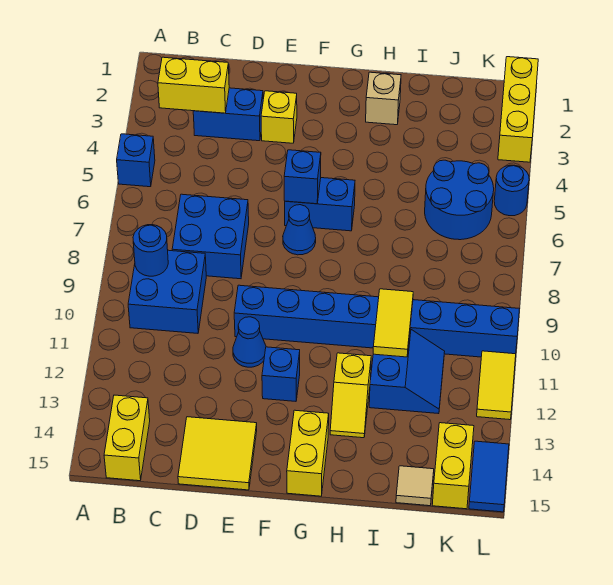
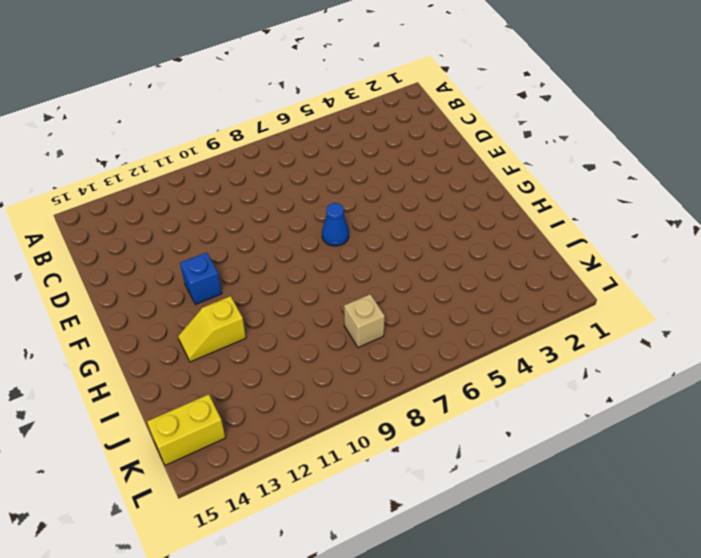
tan 1x1 brick [344,294,385,348] -> tan 1x1 brick moved to [366,72,401,125]
none -> blue 1x1 brick [117,134,155,187]
none -> blue 2x2 brick [128,250,206,333]
none -> yellow 1x2 brick [104,395,150,481]

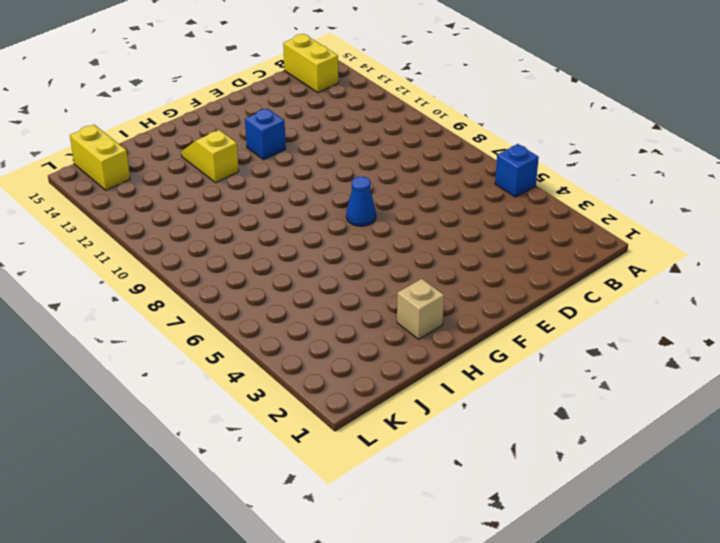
none -> blue 2x2 brick [128,250,206,333]
none -> blue 1x2 brick [193,88,263,141]
none -> blue 2x2 brick [172,194,249,279]

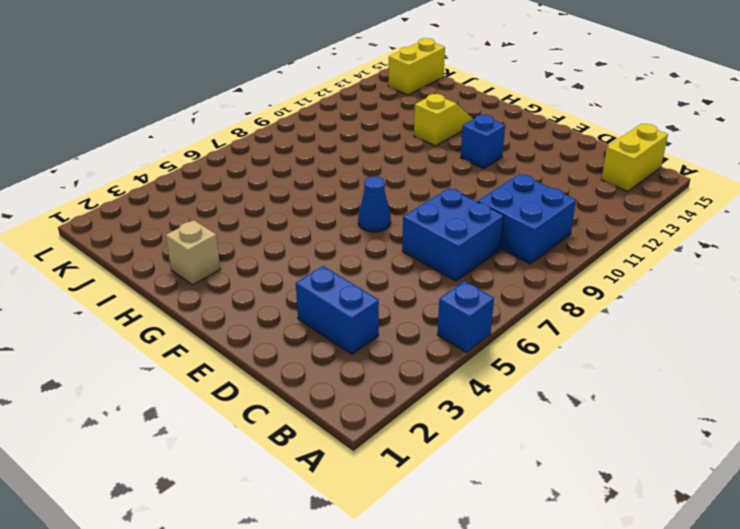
none -> yellow 2x2 tile [178,417,257,490]
none -> yellow 1x1 brick [261,91,297,143]
none -> blue 1x8 brick [234,285,519,357]

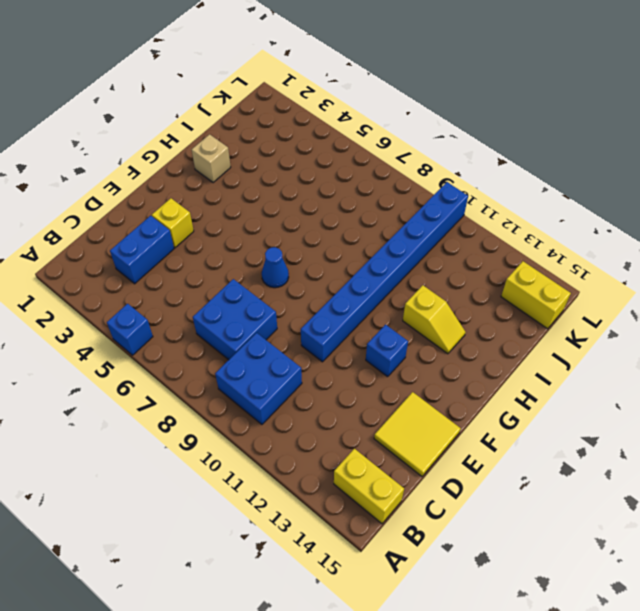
none -> blue 1x1 cone [233,317,266,367]
none -> blue 1x2 brick [285,178,355,231]
none -> yellow 1x2 brick [287,410,329,496]

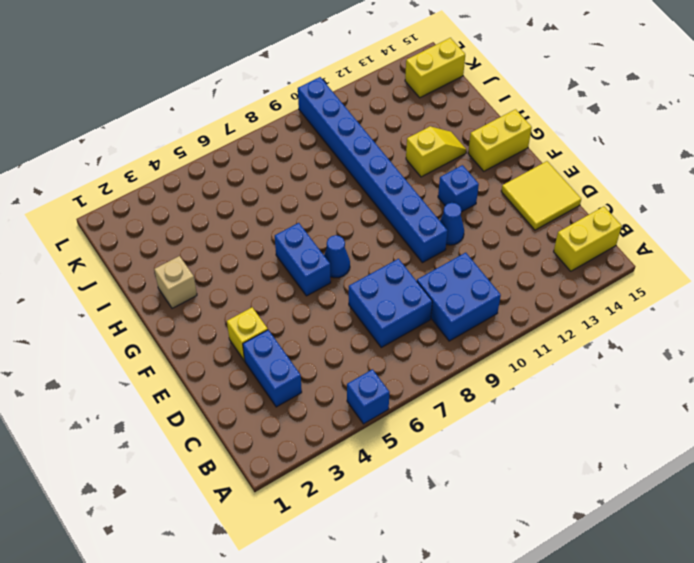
none -> blue 2x2 slope [369,329,445,414]
none -> blue 2x2 round brick [425,160,494,240]
none -> tan 1x1 tile [396,466,434,506]

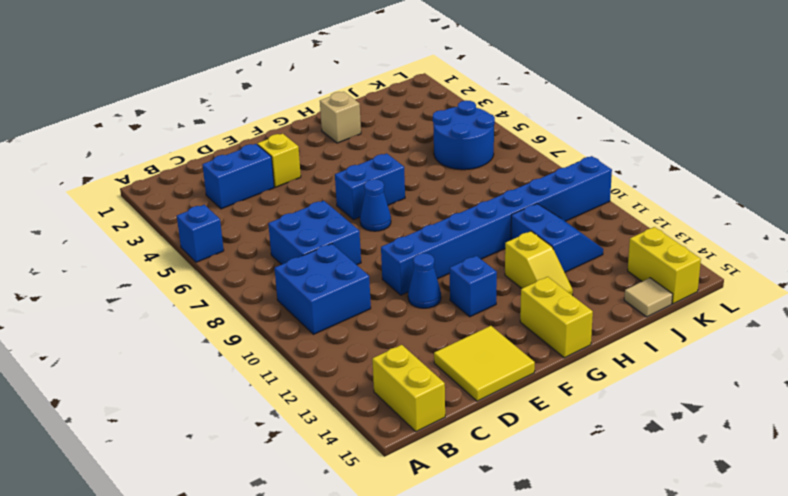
none -> yellow 1x3 brick [498,57,538,162]
none -> blue 1x1 round brick [494,165,529,216]
none -> yellow 1x2 tile [477,351,516,420]

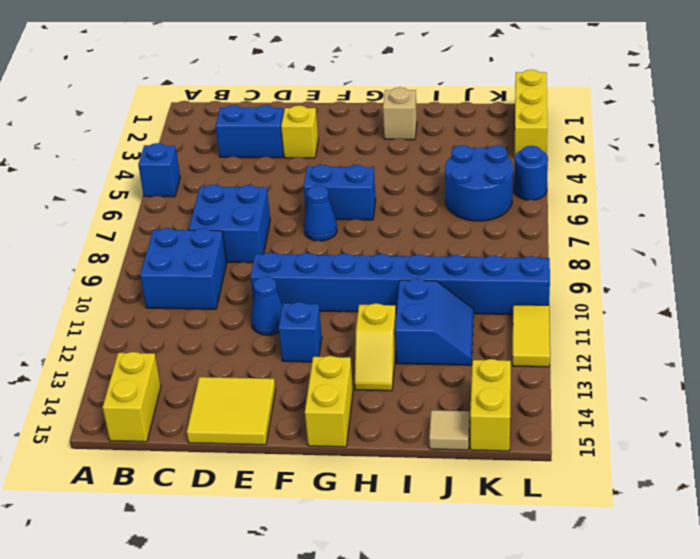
none -> blue 1x2 tile [469,441,509,512]
none -> yellow 1x2 brick [158,57,229,113]
none -> blue 1x1 round brick [133,225,168,276]

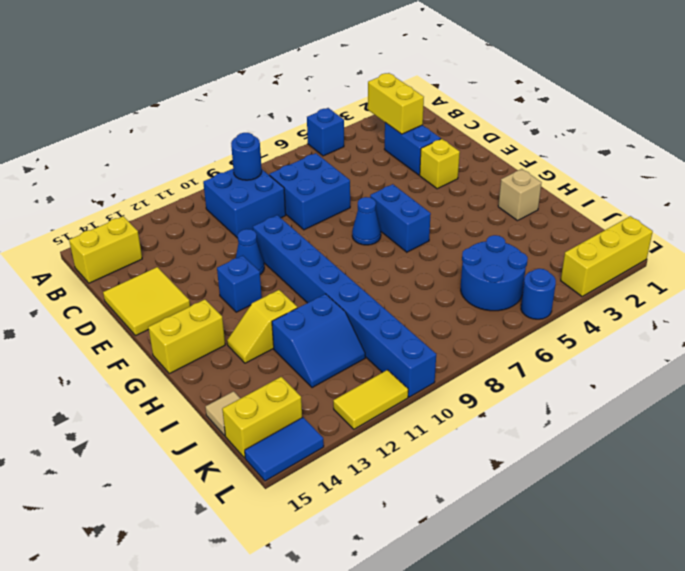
none -> blue 1x1 brick [284,150,321,204]
none -> yellow 1x2 tile [373,289,413,357]

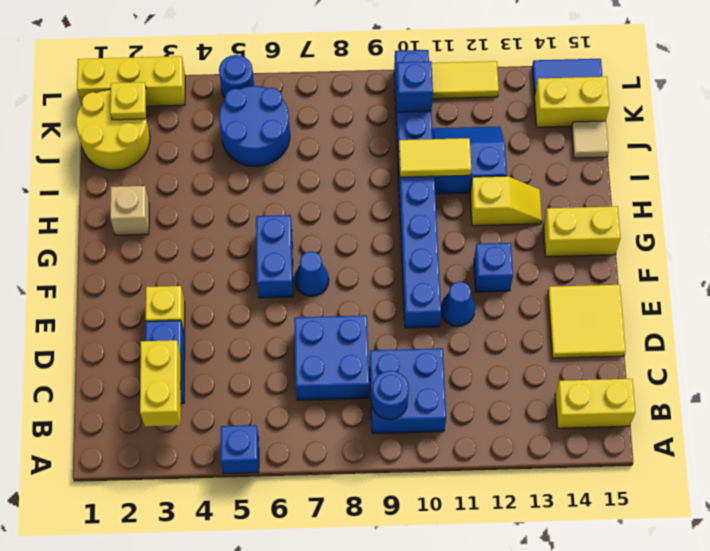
yellow 2x2 round brick [76,90,150,170] -> none
yellow 1x1 plate [110,82,146,120] -> none
blue 1x1 brick [396,61,433,112] -> blue 1x1 brick moved to [284,150,321,204]

